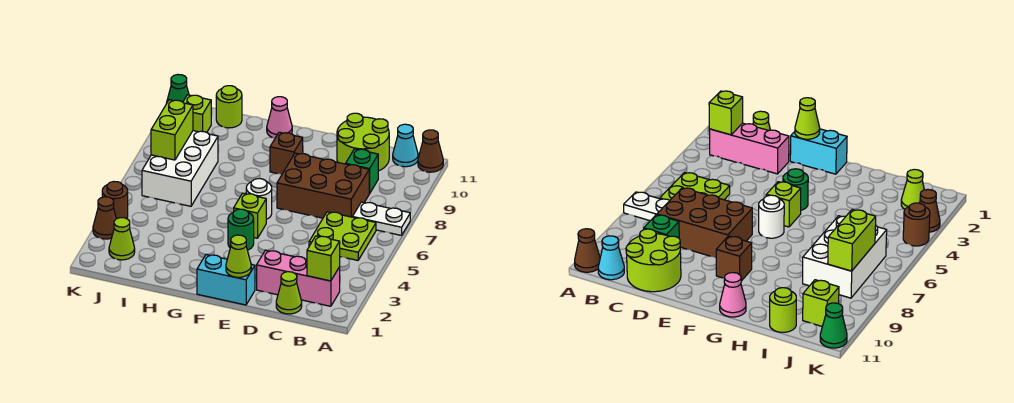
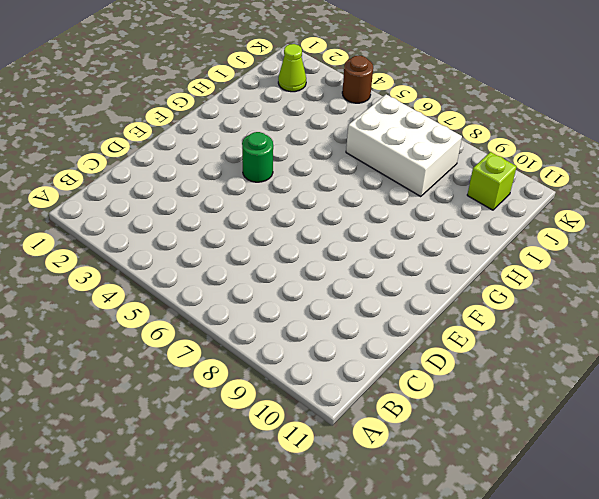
none -> white 1x2 plate [353,202,410,235]
none -> brown 1x1 cone [418,130,443,172]
none -> pink 1x3 brick [257,250,340,306]

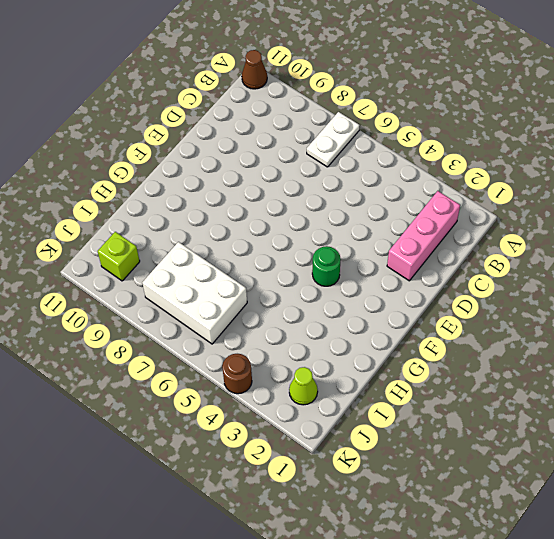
none -> lime 2x2 plate [309,212,376,260]
none -> cyan 1x1 cone [393,124,418,167]
none -> lime 1x1 cone [276,272,302,314]

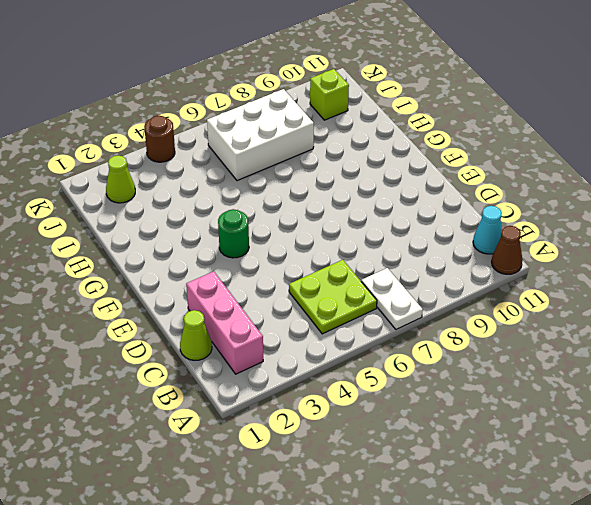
none -> brown 2x3 brick [277,153,369,218]
none -> green 1x1 brick [346,149,378,194]
none -> lime 2x2 round brick [337,113,389,171]

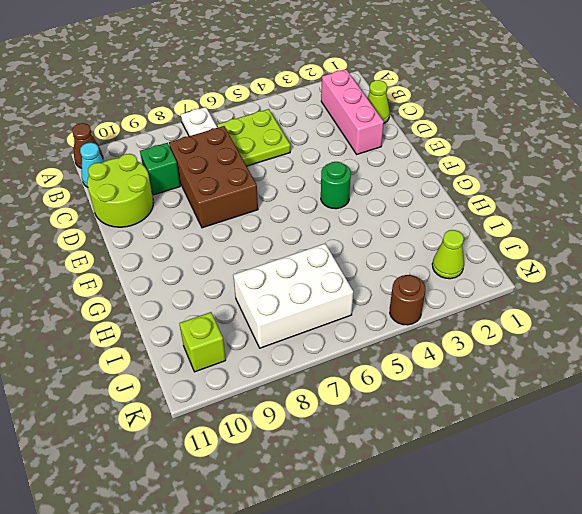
none -> cyan 1x2 brick [197,255,255,305]
none -> lime 1x1 brick [234,193,266,238]
none -> white 1x1 round brick [246,179,272,219]

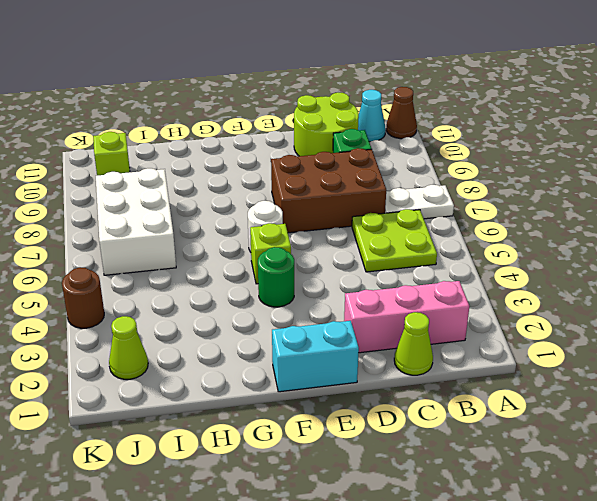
none -> brown 1x1 brick [270,132,303,174]
none -> pink 1x1 cone [267,97,292,138]
none -> lime 1x1 round brick [216,86,242,128]

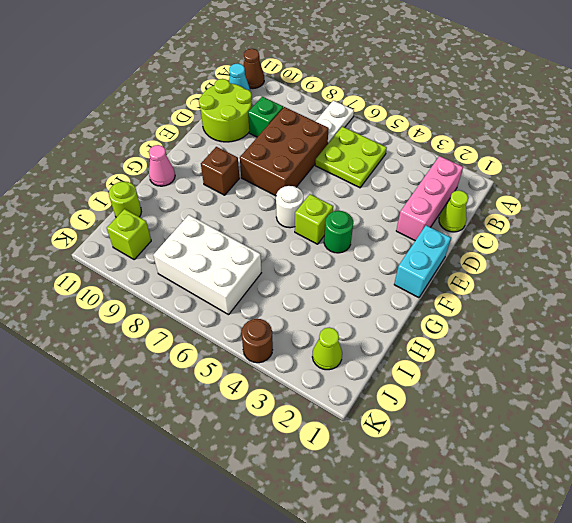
none -> brown 1x1 cone [93,197,116,239]
none -> green 1x1 cone [166,74,189,104]
none -> lime 1x1 brick [307,236,340,281]

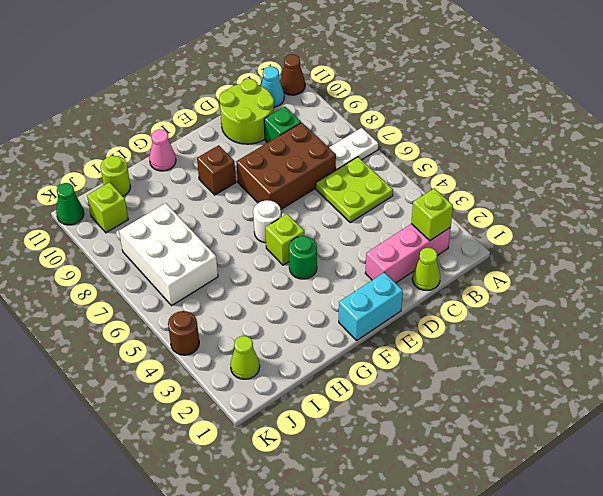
none -> brown 1x1 cone [93,197,116,239]
none -> lime 1x1 cone [226,235,251,277]
none -> lime 1x2 brick [151,100,193,160]

